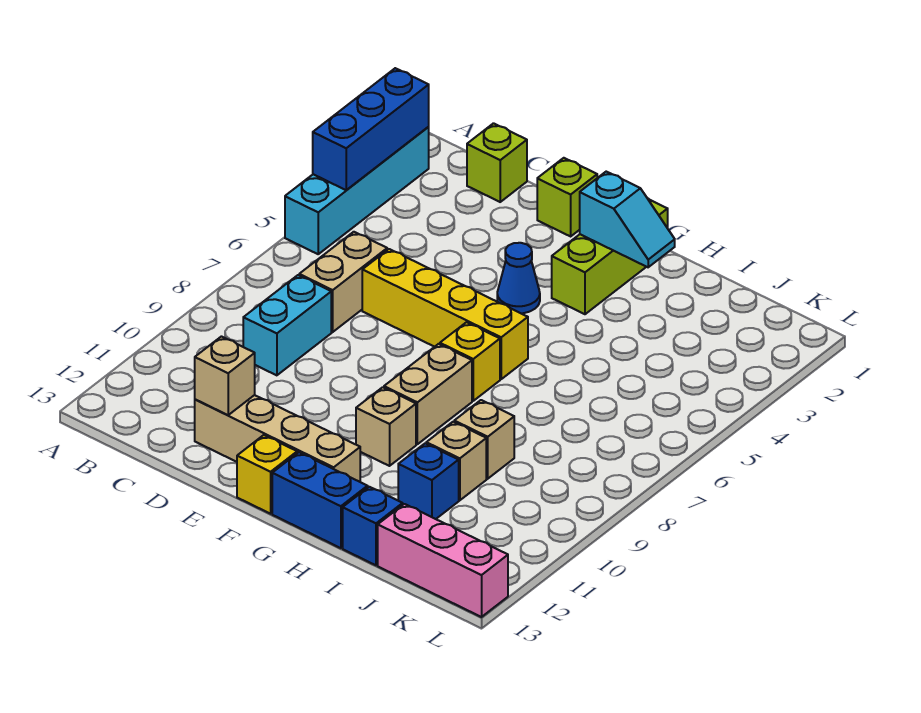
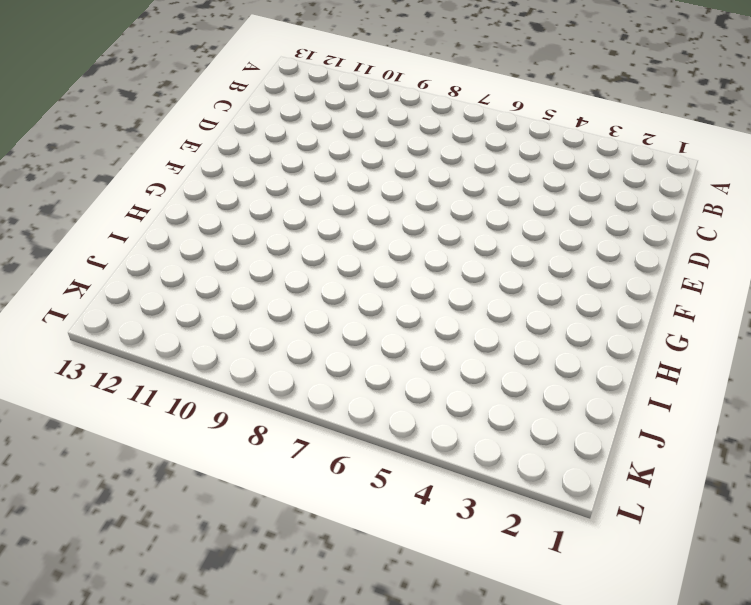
none -> cyan 1x4 brick [285,127,429,254]
none -> lime 1x1 brick [467,123,527,202]
none -> tan 1x2 brick [299,232,387,332]

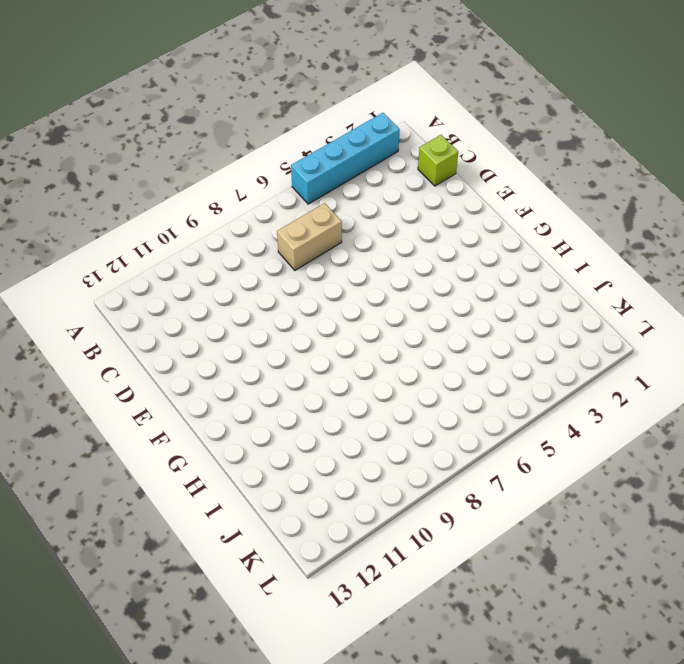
none -> cyan 1x2 brick [243,275,331,375]
none -> yellow 1x4 brick [362,249,528,379]
none -> tan 1x4 brick [195,395,360,482]

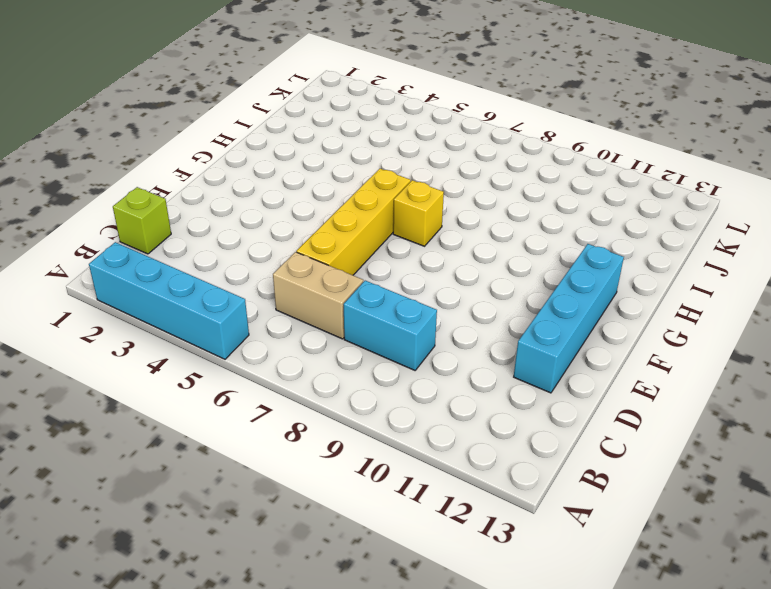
cyan 1x4 brick [514,244,624,393] -> tan 1x4 brick [195,395,360,482]
none -> lime 1x1 brick [537,158,597,236]
none -> blue 1x1 cone [497,243,540,313]
none -> yellow 1x1 brick [237,435,297,514]

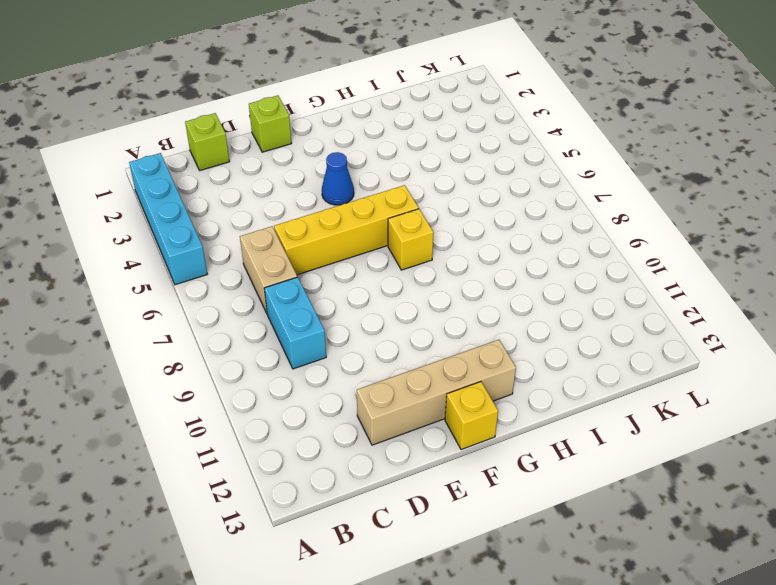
none -> lime 1x3 brick [552,198,668,314]
none -> tan 1x2 brick [384,344,472,444]
none -> tan 1x1 brick [356,387,416,466]

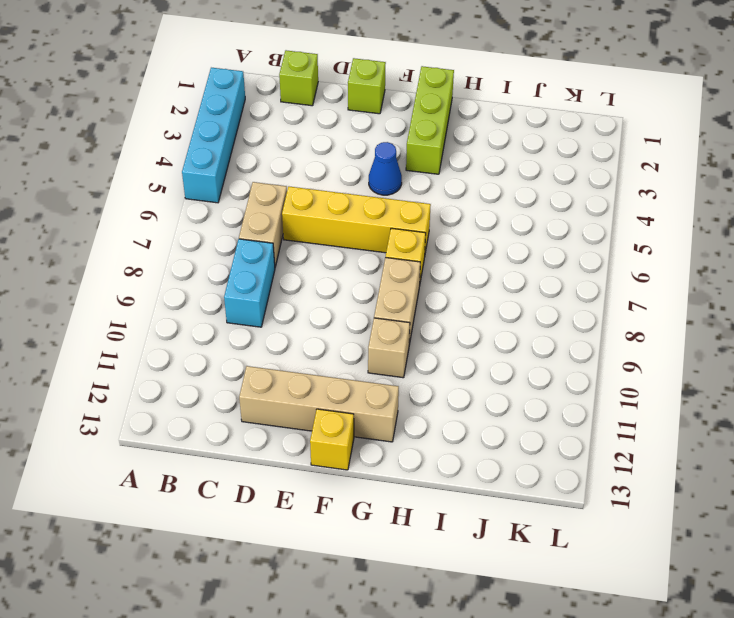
none -> blue 1x2 brick [272,452,368,548]
none -> tan 1x1 brick [454,400,514,479]
none -> tan 1x1 brick [426,422,486,500]

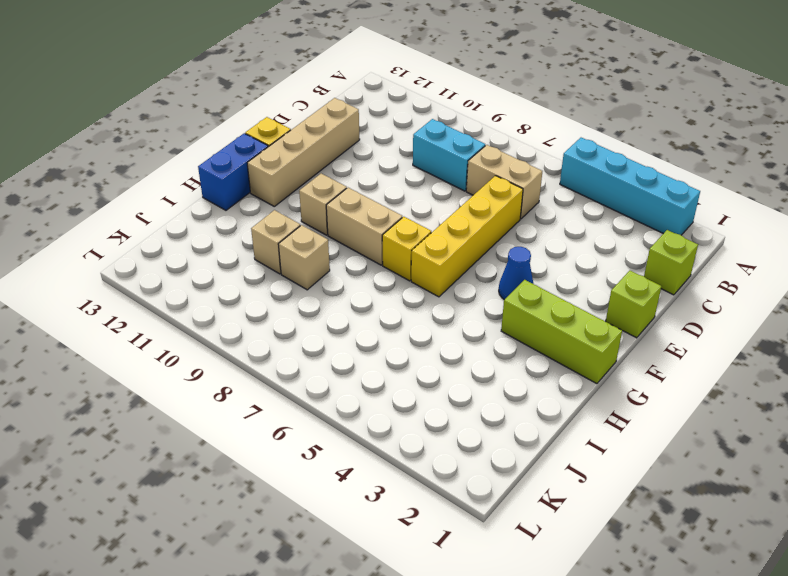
none -> blue 1x1 brick [398,443,459,519]
none -> blue 1x1 brick [343,487,403,565]
none -> pink 1x3 brick [378,504,508,617]

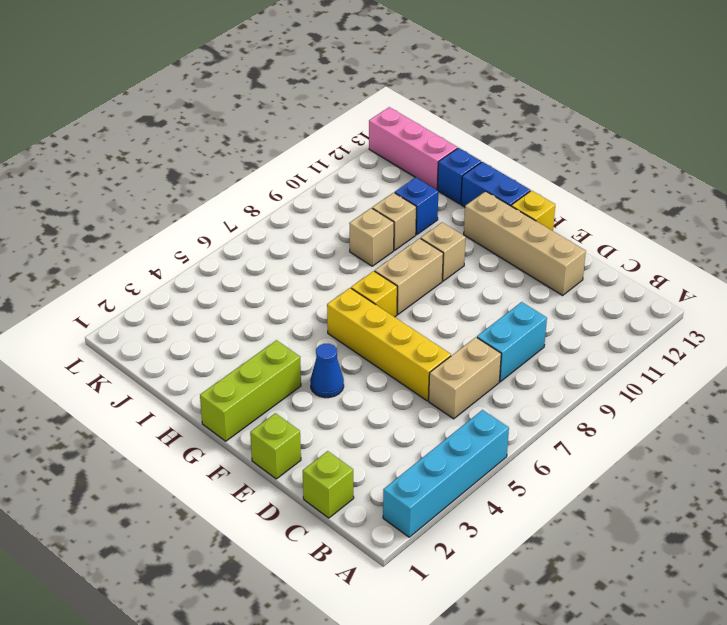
none -> blue 1x3 brick [313,68,429,190]
none -> tan 1x1 brick [195,337,255,415]
none -> cyan 1x2 slope [580,172,675,267]

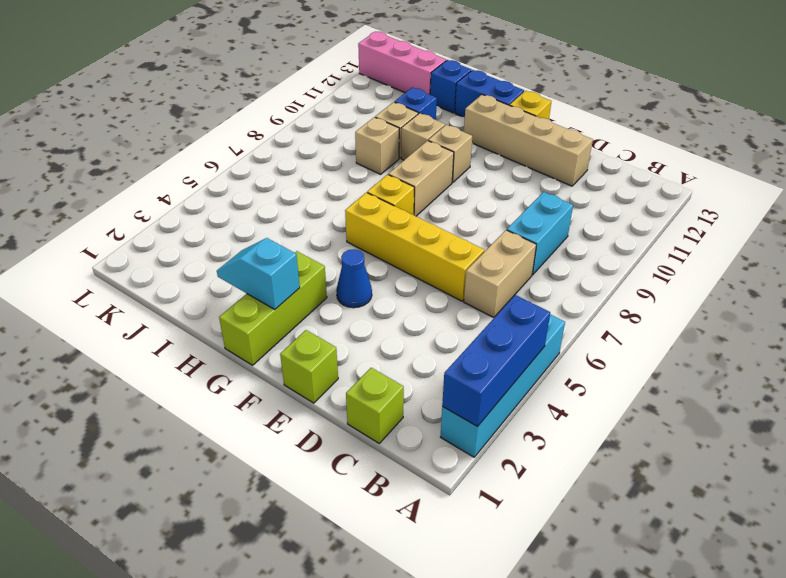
tan 1x1 brick [401,113,445,160] -> tan 1x1 brick moved to [195,337,255,415]

